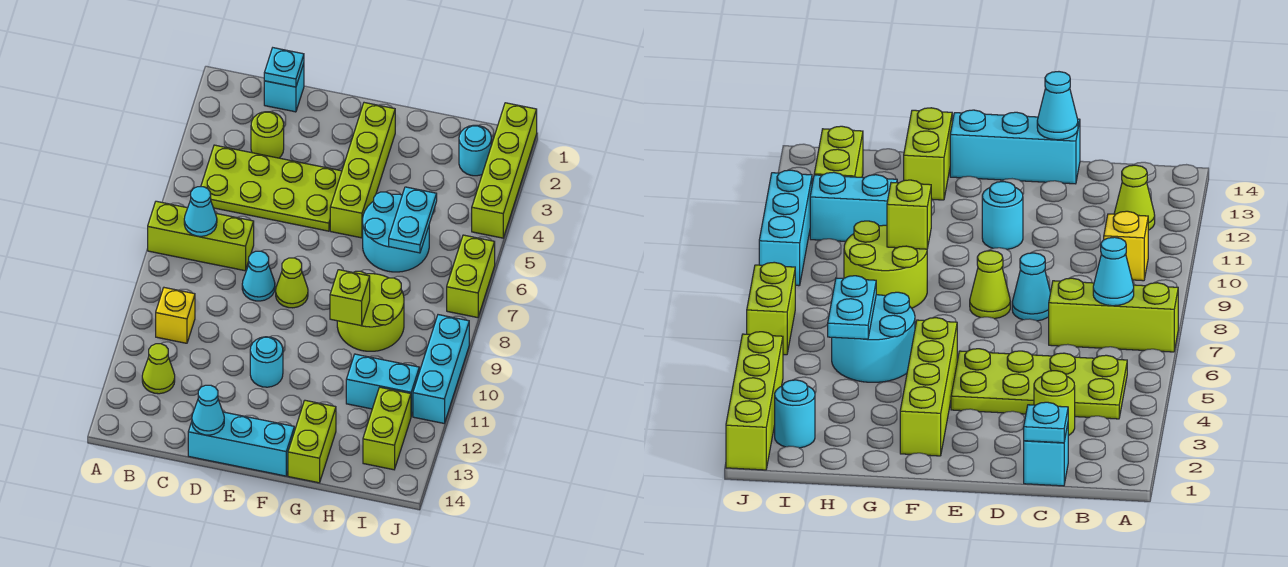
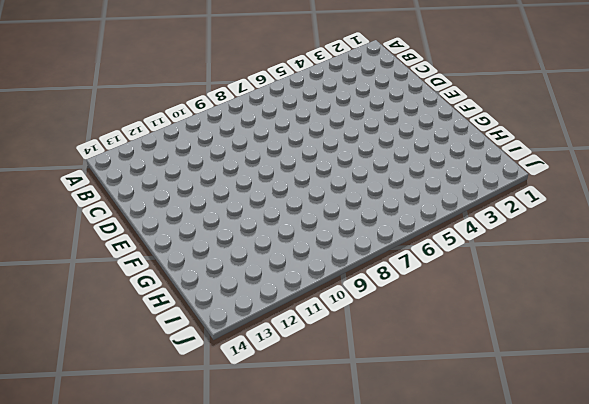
none -> lime 1x3 brick [148,201,254,271]
none -> lime 2x4 plate [201,145,342,231]
none -> yellow 1x1 brick [156,288,195,343]

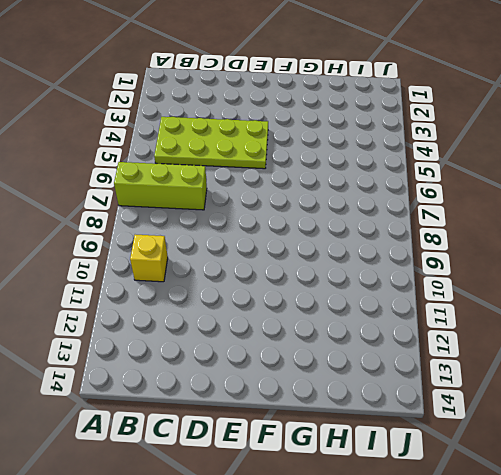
none -> lime 1x1 cone [142,344,175,394]
none -> cyan 1x1 brick [264,64,304,112]
none -> lime 1x1 round brick [251,112,284,158]

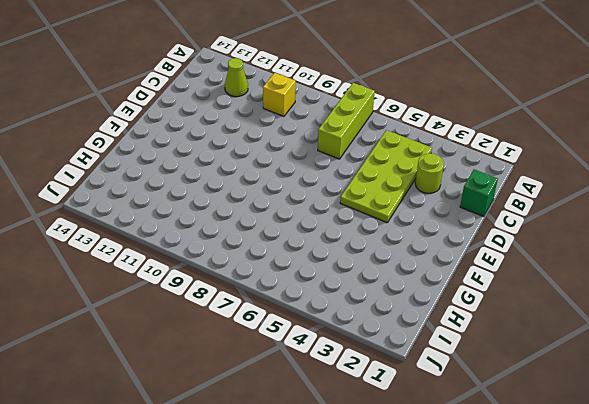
green 1x1 brick [460,170,498,216] -> cyan 1x1 brick [264,64,304,112]
none -> cyan 1x1 cone [242,251,275,301]
none -> cyan 1x3 brick [188,412,294,476]
none -> lime 1x1 cone [276,258,308,308]

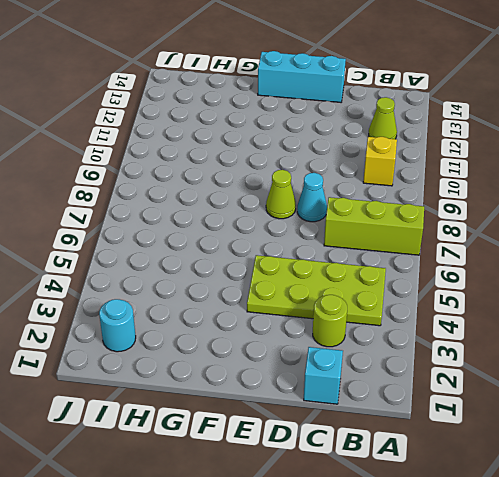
none -> cyan 1x1 round brick [250,337,283,387]
none -> lime 1x4 brick [330,103,395,238]
none -> cyan 2x2 round brick [363,192,429,272]

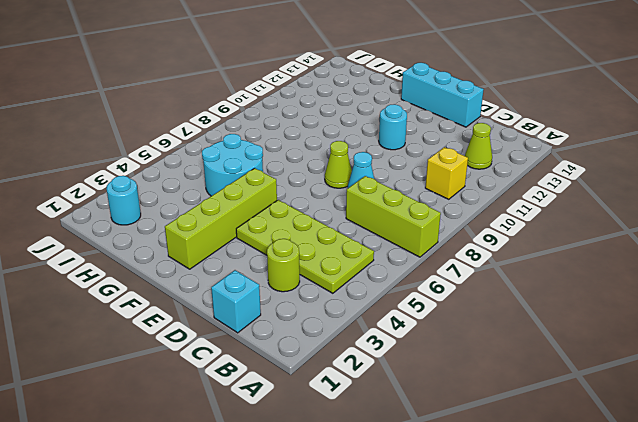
none -> lime 2x2 round brick [337,271,404,351]
none -> lime 1x2 brick [288,400,336,483]
none -> cyan 1x2 brick [346,354,419,416]

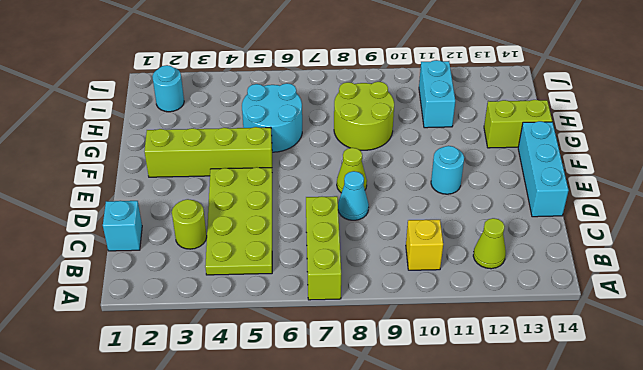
none -> lime 1x2 brick [363,387,411,470]
none -> lime 1x4 brick [472,103,537,238]
none -> lime 1x2 brick [447,235,495,318]

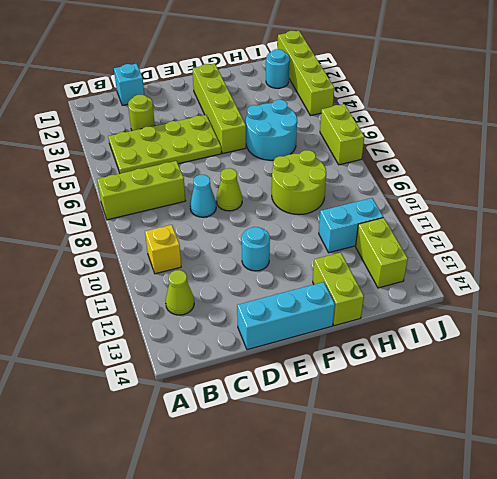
none -> cyan 1x3 brick [413,315,469,423]
none -> cyan 1x1 cone [184,187,217,236]
none -> cyan 1x1 plate [264,48,304,87]

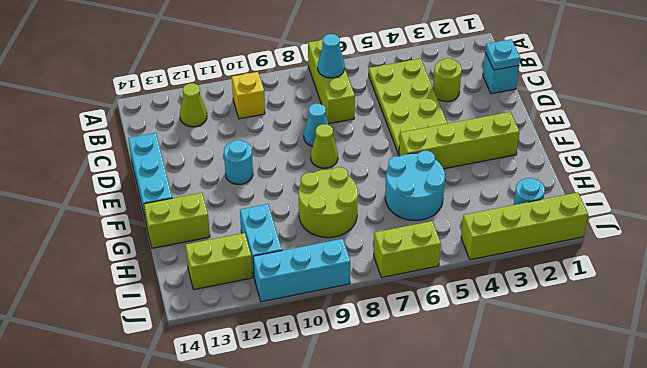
none -> cyan 1x1 cone [192,385,224,435]
none -> lime 1x1 brick [330,270,370,326]
none -> cyan 1x2 plate [389,187,437,253]

